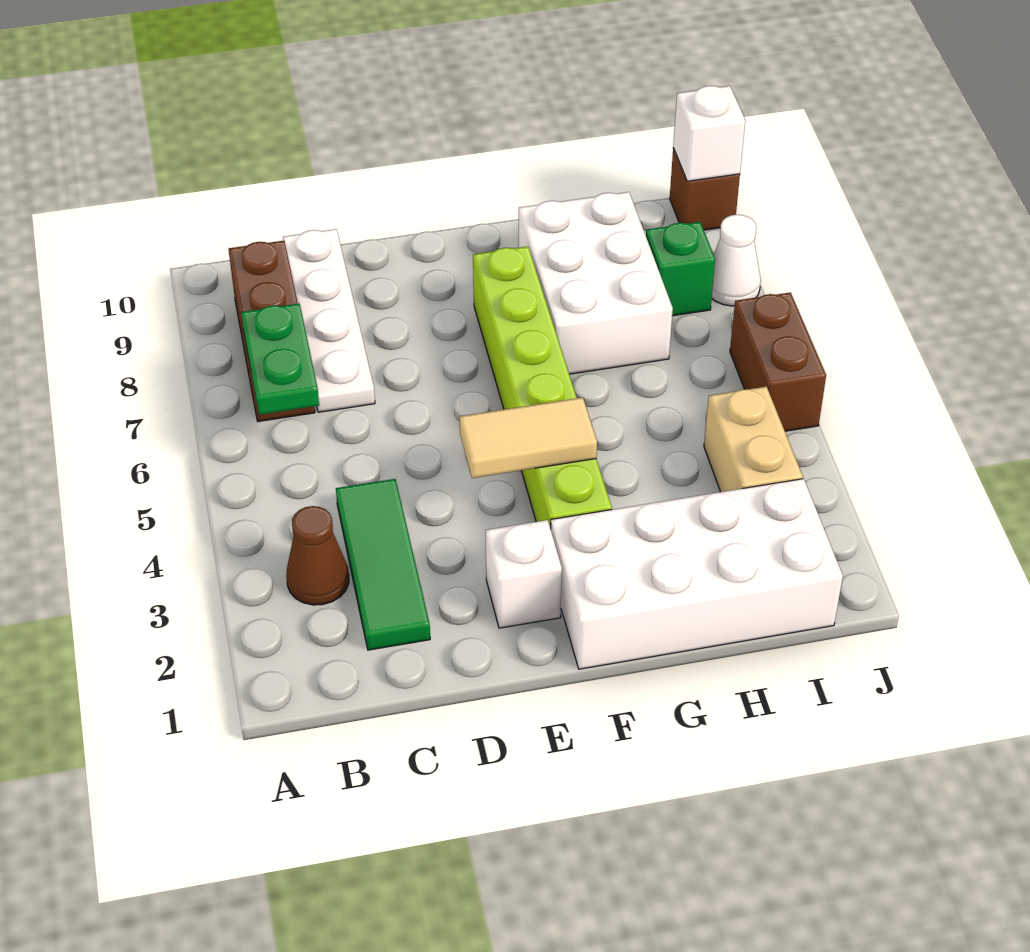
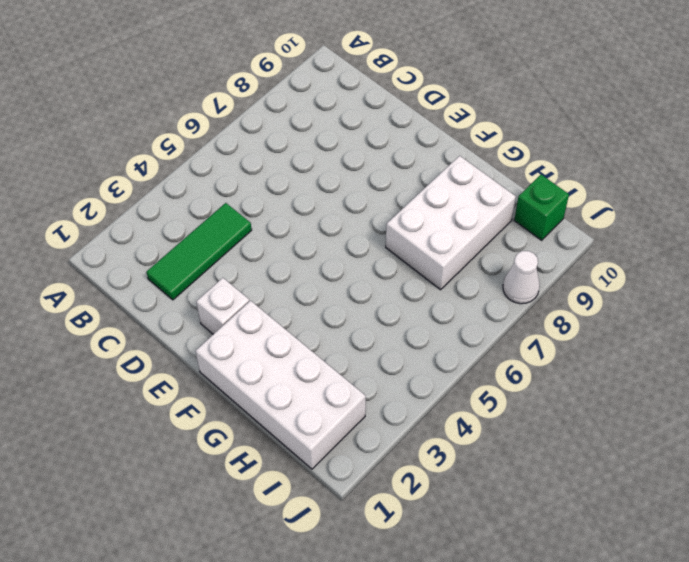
green 1x1 brick [514,175,569,240] -> green 1x1 brick moved to [646,222,715,316]
none -> brown 1x1 cone [286,506,349,605]
none -> brown 1x3 brick [228,240,315,422]
none -> white 1x4 plate [283,229,375,412]

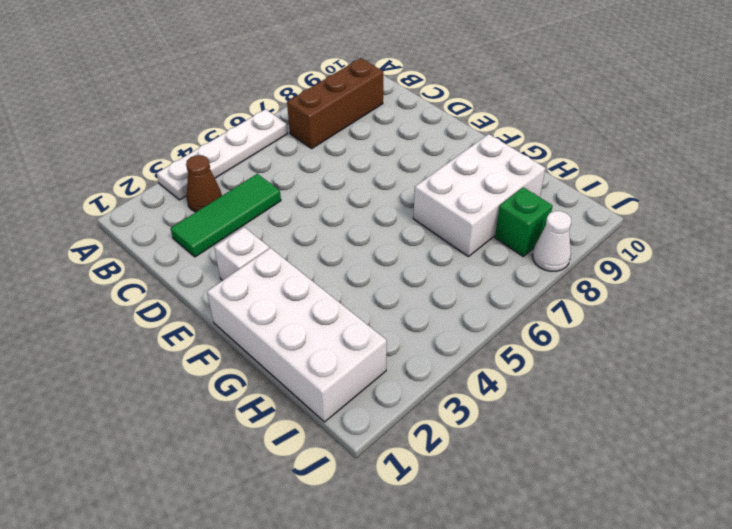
white 1x4 plate [157,109,288,200] -> white 1x4 plate moved to [283,229,375,412]
none -> lime 1x6 brick [473,246,612,529]
none -> tan 1x2 brick [704,387,803,492]
none -> brown 1x2 brick [730,292,826,431]

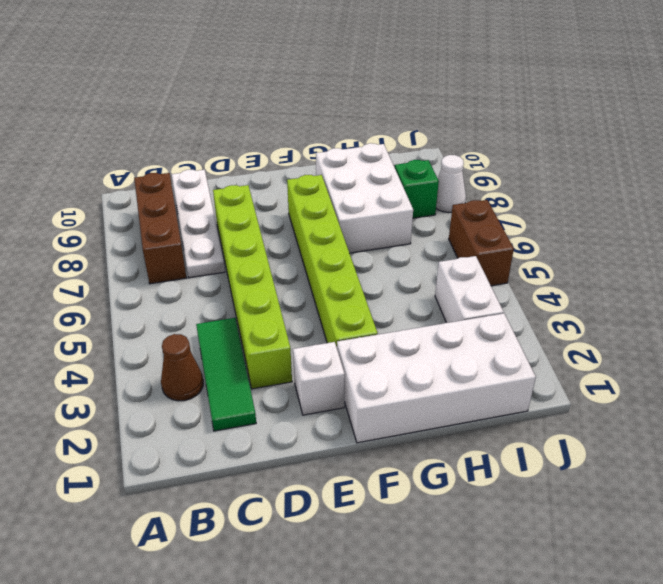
lime 1x6 brick [213,185,292,389] -> none
white 1x2 brick [435,256,504,323] -> tan 1x2 brick [704,387,803,492]
none -> brown 1x1 brick [670,148,740,230]
none -> green 1x2 plate [241,304,319,415]
none -> tan 1x2 tile [460,397,597,478]

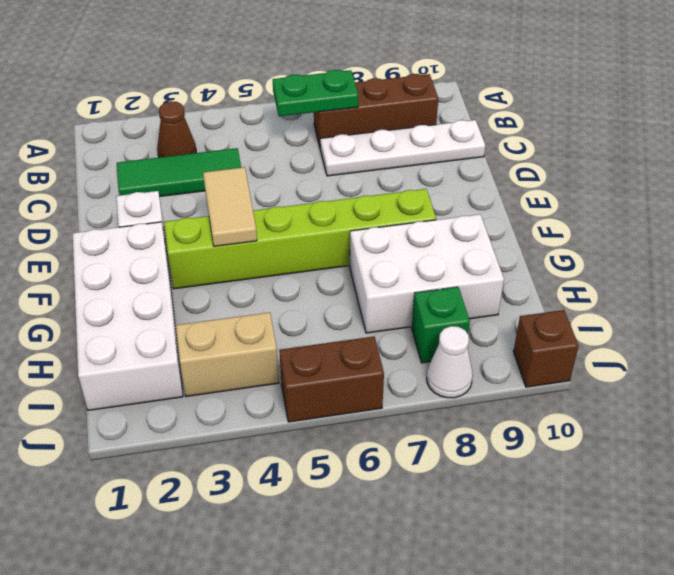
none -> white 1x1 brick [673,86,745,181]

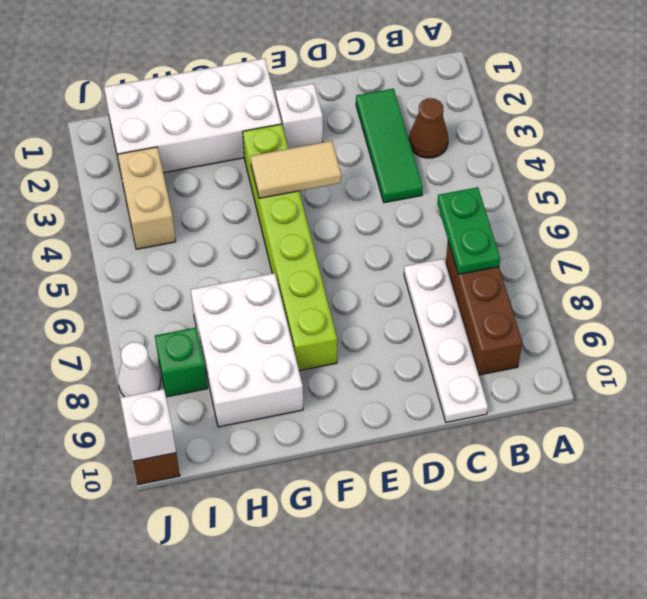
none -> brown 1x2 brick [730,292,826,431]

